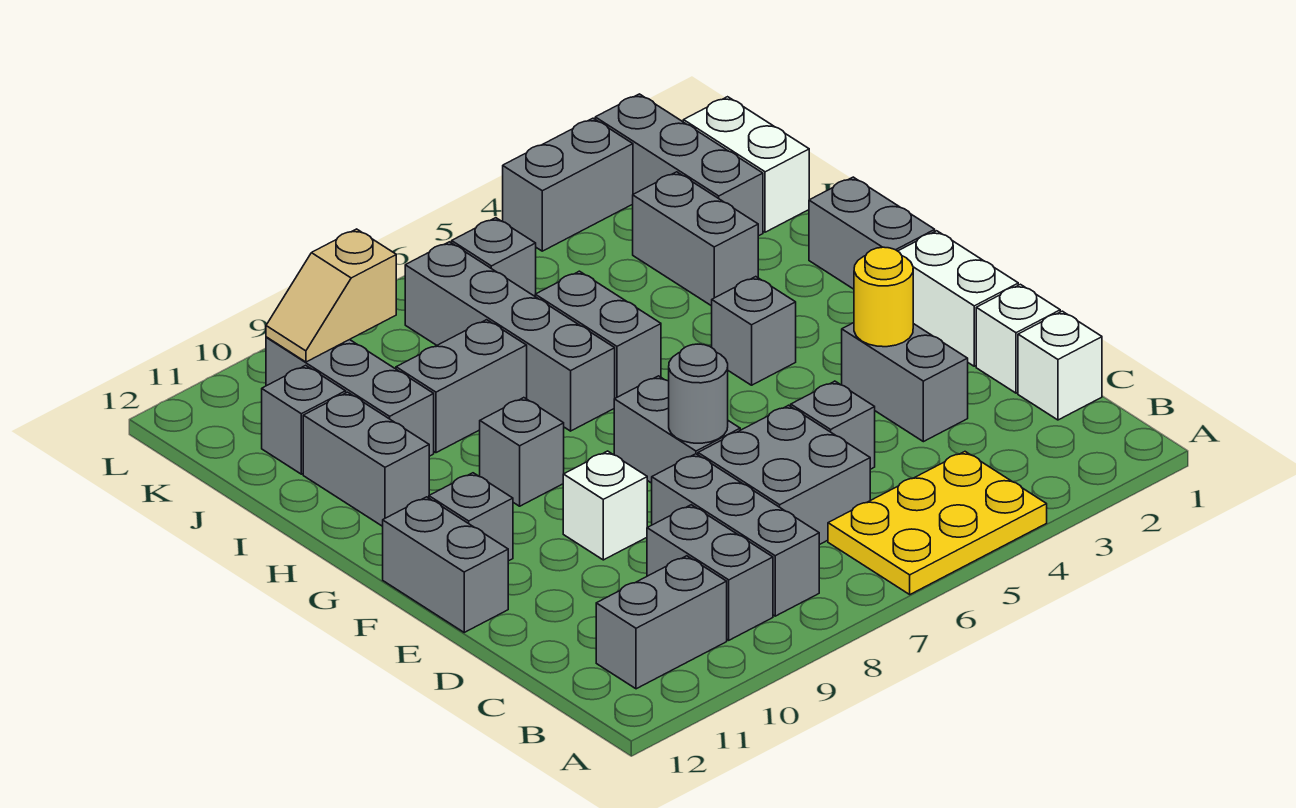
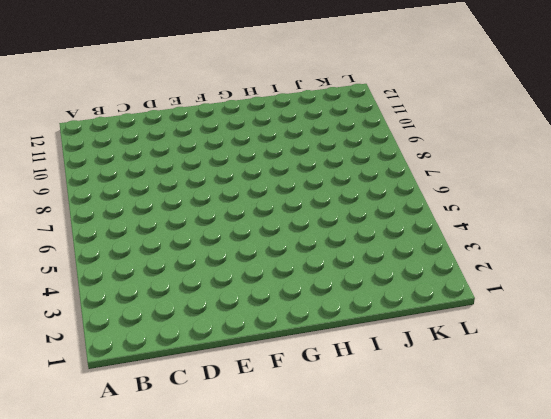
none -> yellow 2x3 plate [828,452,1047,594]
none -> grey 1x3 brick [652,454,819,616]
none -> grey 1x2 brick [647,505,773,640]
none -> grey 1x2 brick [596,556,727,689]

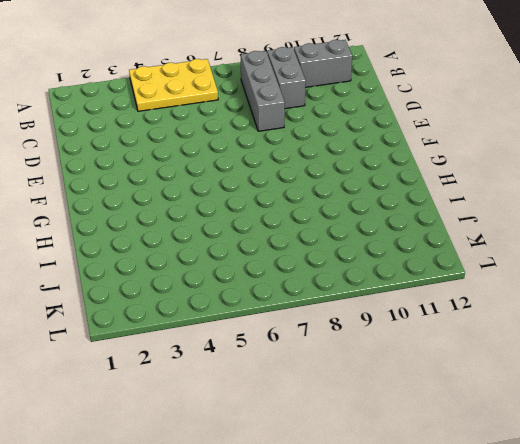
none -> white 1x1 brick [1018,311,1102,420]
none -> grey 2x2 brick [698,405,870,545]
none -> white 1x1 brick [976,284,1060,393]
none -> grey 1x2 brick [842,323,968,442]

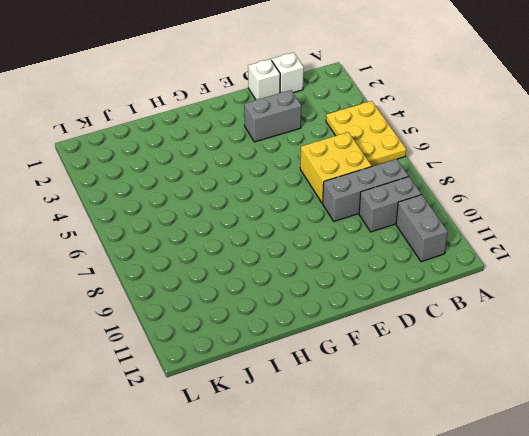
yellow 2x2 brick [300,132,372,203] -> grey 2x2 brick [698,405,870,545]
none -> grey 1x1 brick [791,381,875,469]
none -> white 1x2 brick [898,231,1018,366]
none -> grey 1x2 brick [614,376,740,483]
none -> white 1x1 brick [563,451,647,560]

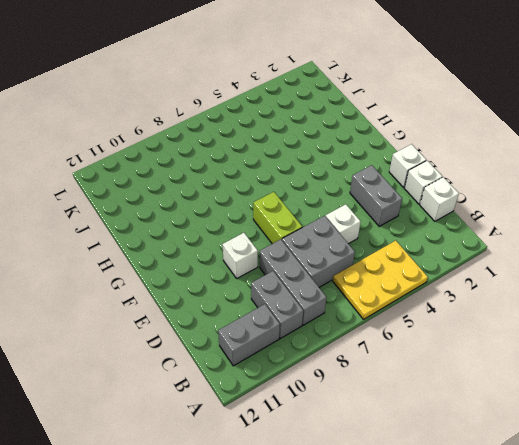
white 1x1 brick [326,204,361,244] -> grey 1x1 brick [791,381,875,469]
white 1x1 brick [389,144,426,187] -> white 1x2 brick [898,231,1018,366]
lime 1x2 brick [253,192,302,244] -> grey 1x2 brick [614,376,740,483]
none -> grey 1x2 brick [383,497,508,632]
none -> grey 1x1 brick [429,473,513,561]
none -> grey 1x2 brick [809,177,935,289]
none -> grey 1x1 brick [712,277,796,385]

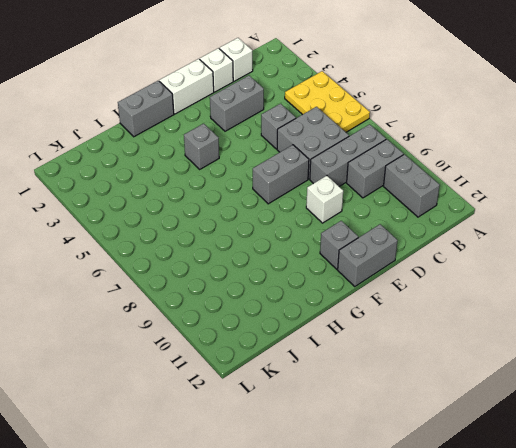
none -> grey 1x1 brick [480,398,564,506]
none -> grey 1x2 brick [535,271,661,398]
none -> grey 1x4 brick [405,242,615,431]
none -> grey 1x2 brick [303,392,429,526]

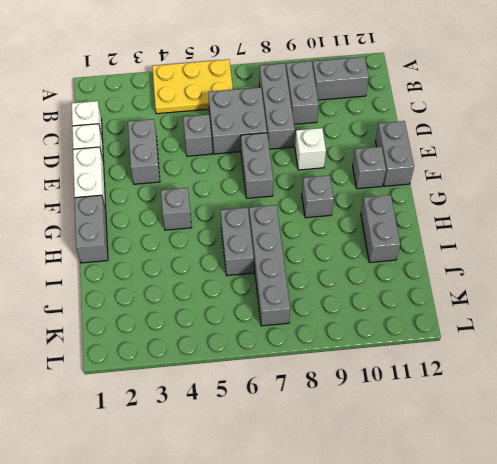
none -> grey 1x2 brick [633,172,758,306]
none -> grey 1x2 brick [396,320,527,453]
none -> grey 1x3 brick [266,337,434,456]
none -> white 1x2 brick [683,97,809,232]

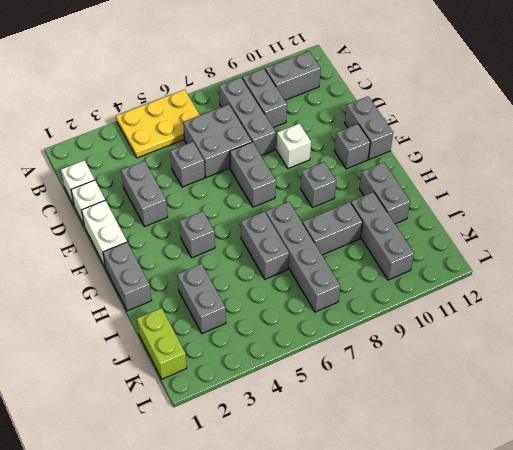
lime 1x2 brick [137,308,187,379] -> white 1x2 brick [683,97,809,232]
none -> grey 1x3 brick [595,94,763,236]
none -> grey 1x1 brick [262,365,346,474]
none -> grey 1x1 brick [452,218,536,296]
none -> grey 1x2 brick [503,118,633,251]

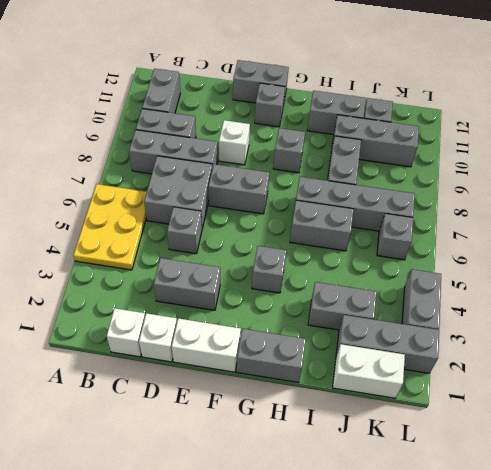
none -> yellow 1x1 round brick [854,247,913,347]
none -> grey 1x1 round brick [669,344,728,443]
none -> tan 1x2 slope [266,229,396,362]

